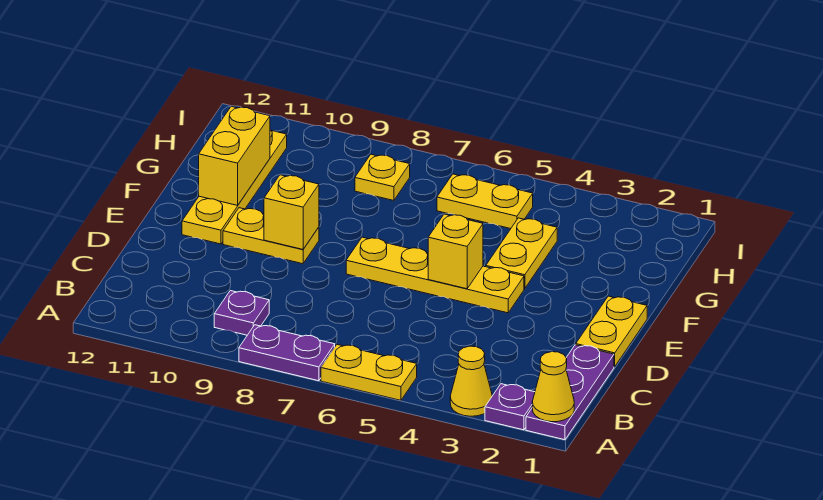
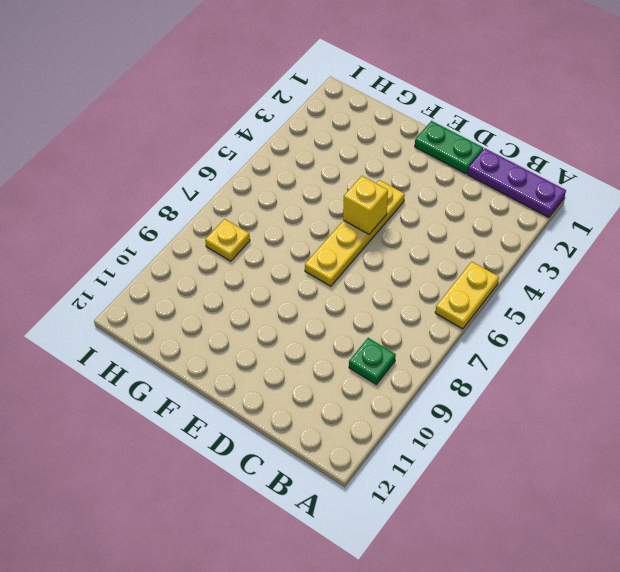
green 1x1 plate [349,338,396,384] -> purple 1x1 plate [214,291,269,335]
green 1x2 plate [415,121,483,174] -> yellow 1x2 plate [576,296,647,367]
none -> purple 1x1 plate [485,384,535,430]
none -> yellow 1x1 cone [450,346,492,416]
none -> purple 1x2 plate [239,325,335,381]

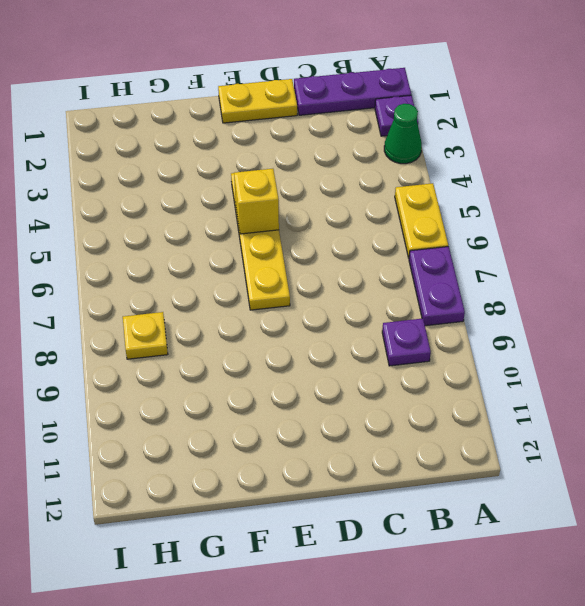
green 1x1 cone [384,104,422,164] -> yellow 1x1 cone [450,346,492,416]
none -> yellow 1x2 plate [223,208,319,264]
none -> yellow 1x4 plate [182,130,287,244]
none -> yellow 1x2 plate [486,218,557,289]

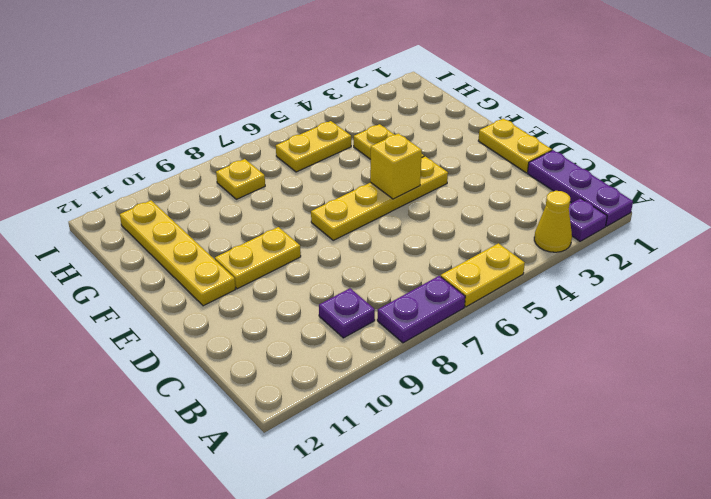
none -> yellow 1x1 cone [532,352,574,422]
none -> yellow 1x1 brick [264,175,319,249]
none -> yellow 1x2 brick [199,107,270,205]

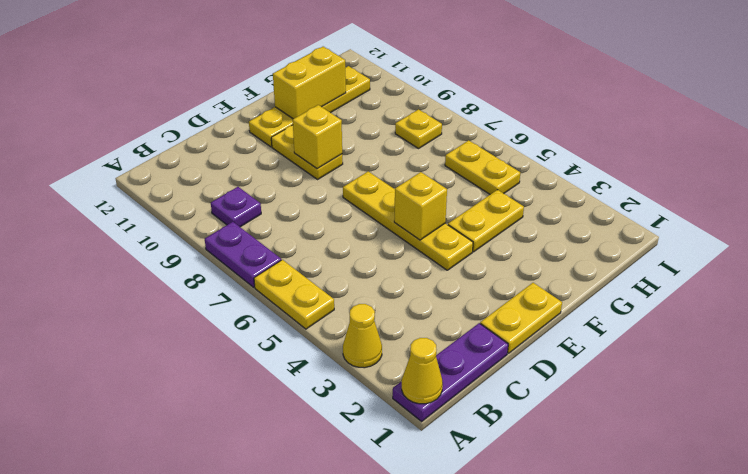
none -> purple 1x1 plate [485,384,535,430]

